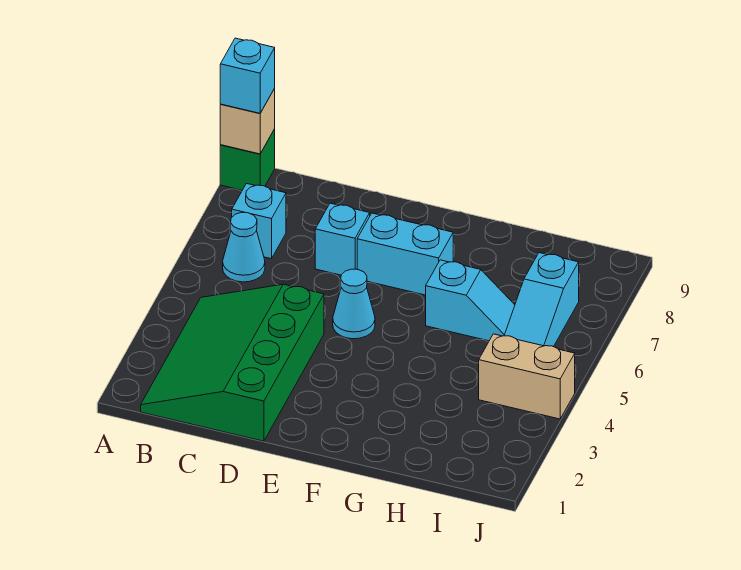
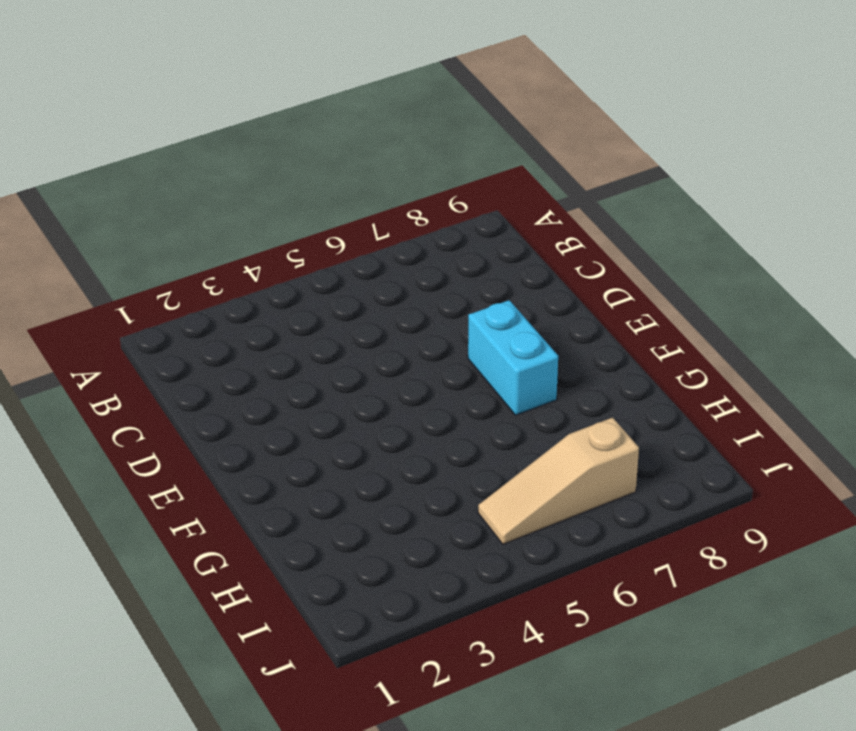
tan 1x3 slope [478,418,639,544] -> cyan 1x3 slope [504,253,579,347]
none -> green 1x1 brick [220,129,275,190]
none -> green 3x4 slope [141,284,324,441]
none -> cyan 1x1 cone [223,212,265,282]

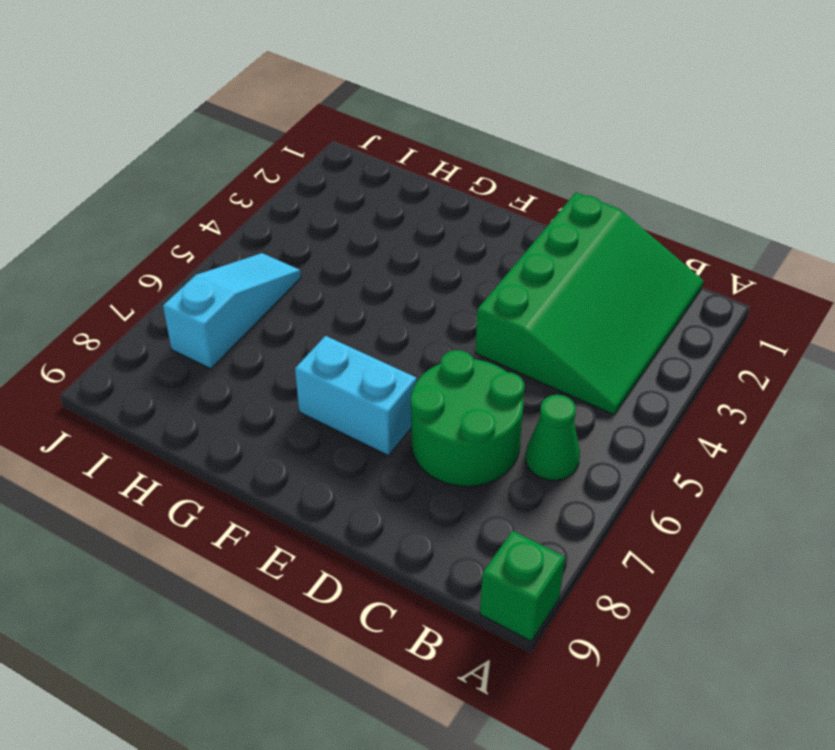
green 1x1 cone [526,395,580,480] -> cyan 1x1 cone [223,212,265,282]
green 2x2 round brick [411,350,524,486] -> cyan 1x1 brick [315,203,370,275]
none -> cyan 1x1 brick [232,184,286,259]
none -> cyan 1x1 cone [333,269,375,339]
none -> cyan 1x2 slope [426,260,515,341]

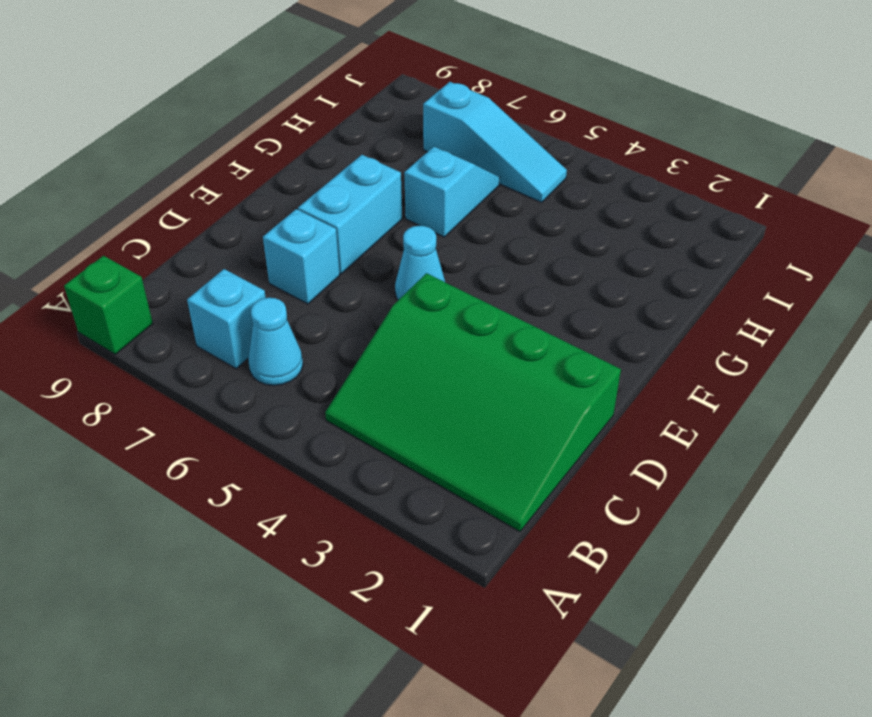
none -> tan 1x2 brick [479,334,575,419]
none -> tan 1x1 brick [220,89,275,154]
none -> cyan 1x1 brick [220,38,275,113]

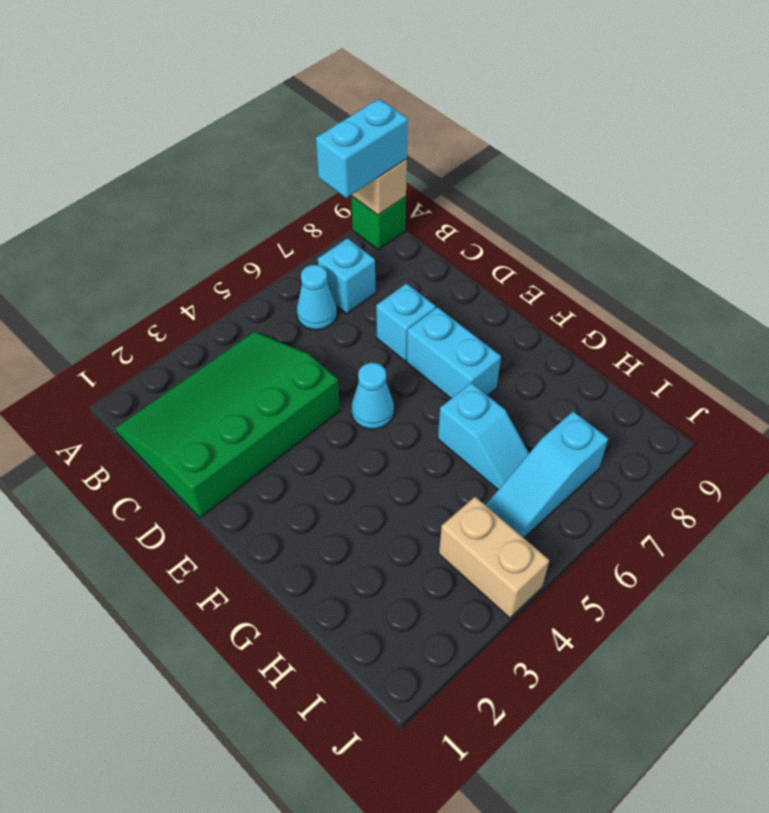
cyan 1x2 brick [316,99,408,198] -> cyan 1x1 brick [220,38,275,113]

